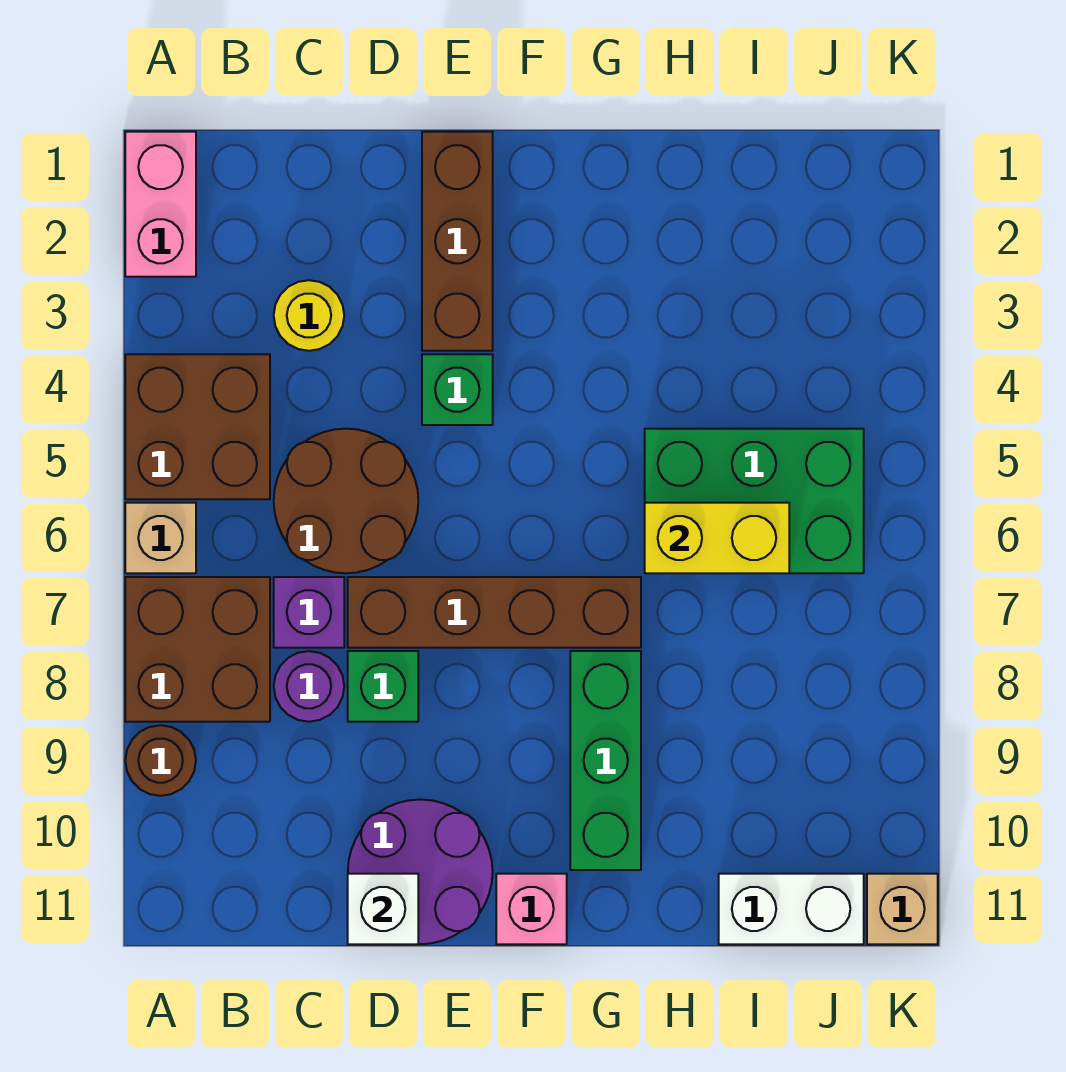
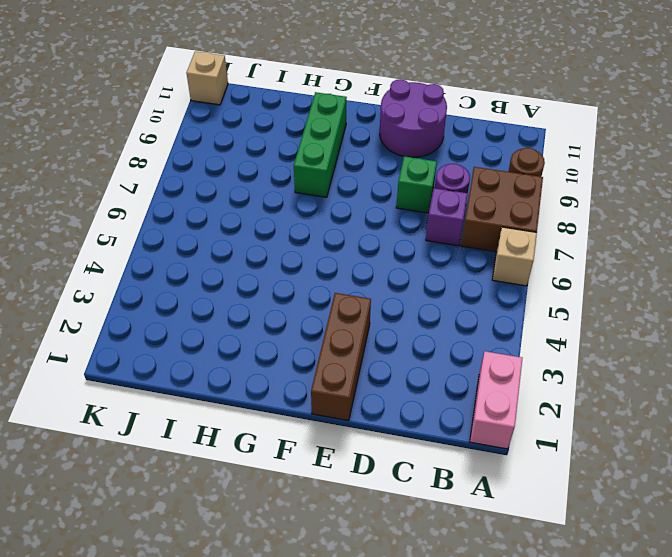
none -> brown 2x2 brick [125,354,270,499]
none -> yellow 1x1 round brick [274,280,344,351]
none -> brown 2x2 round brick [274,429,418,573]

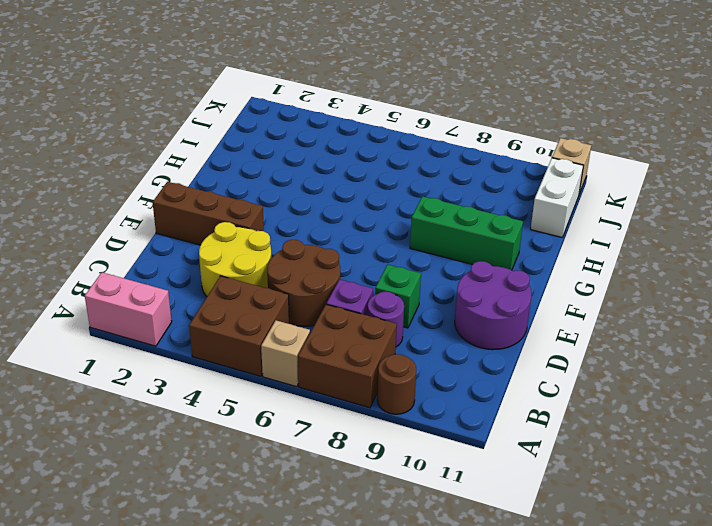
yellow 2x2 round brick [199,222,271,296] -> yellow 1x1 round brick [274,280,344,351]
none -> brown 1x4 brick [348,577,641,648]
none -> green 1x1 brick [422,354,493,425]
none -> pink 1x1 brick [496,874,567,944]

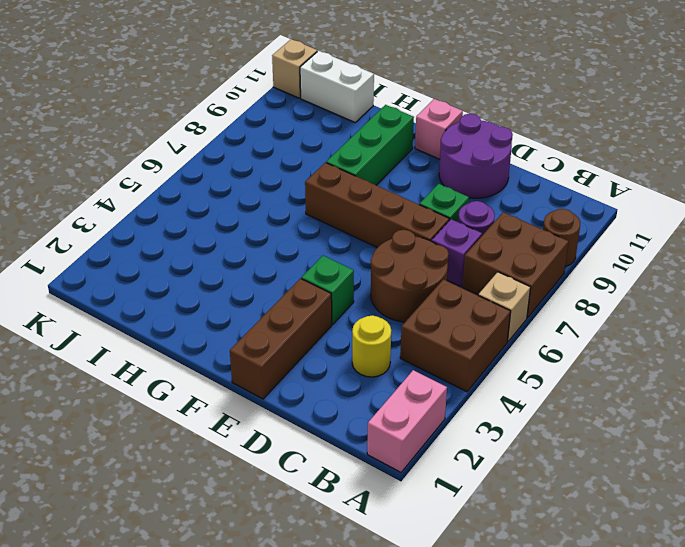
none -> green 2x3 brick [645,429,864,573]
none -> white 1x1 brick [348,874,418,944]
none -> yellow 1x2 brick [645,503,789,573]

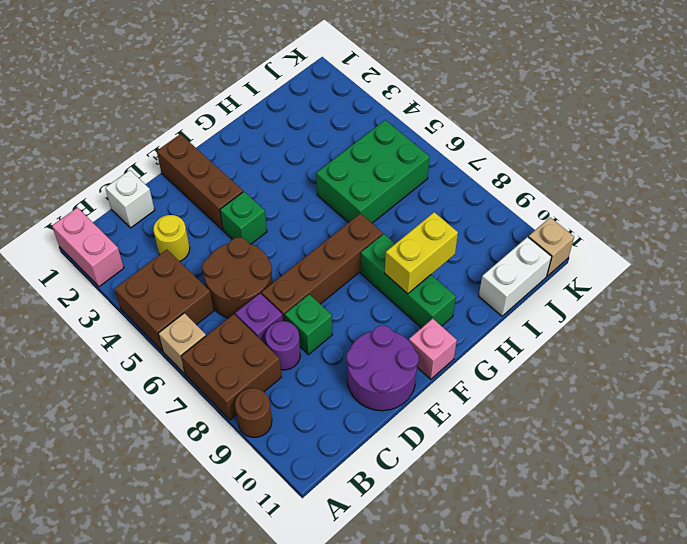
white 1x1 brick [105,170,155,228] -> white 1x1 brick moved to [348,874,418,944]
yellow 1x2 brick [385,212,458,294] -> yellow 1x2 brick moved to [645,503,789,573]

